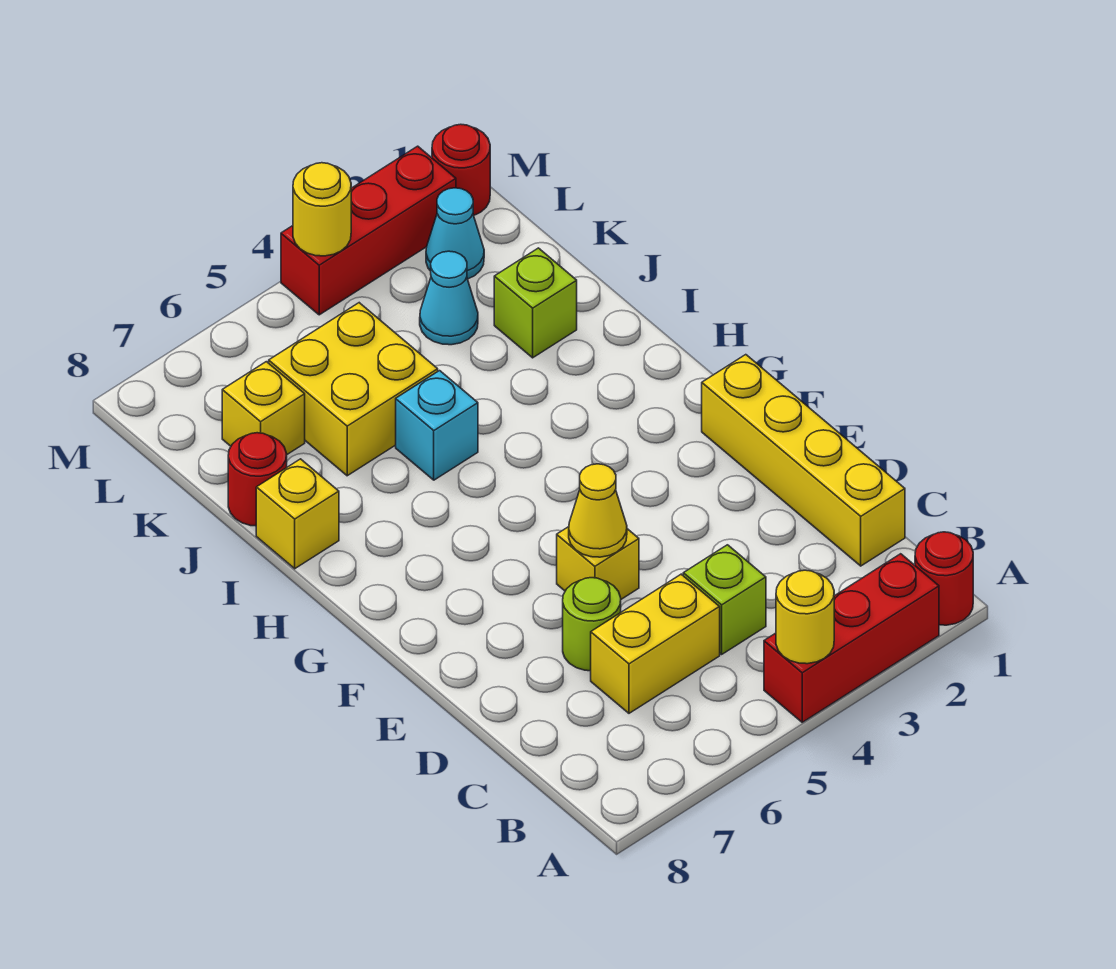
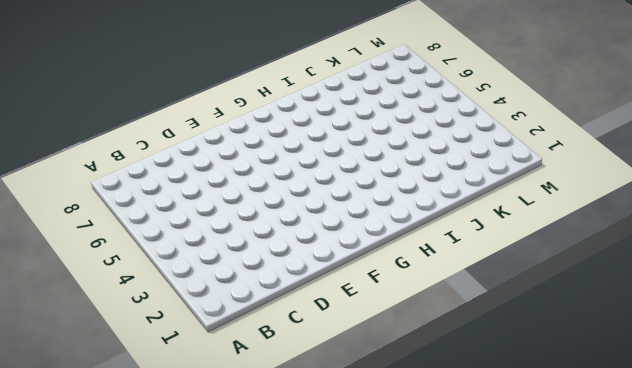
none -> red 1x1 round brick [915,532,973,625]
none -> red 1x3 brick [764,554,939,722]
none -> yellow 1x4 brick [702,355,905,566]

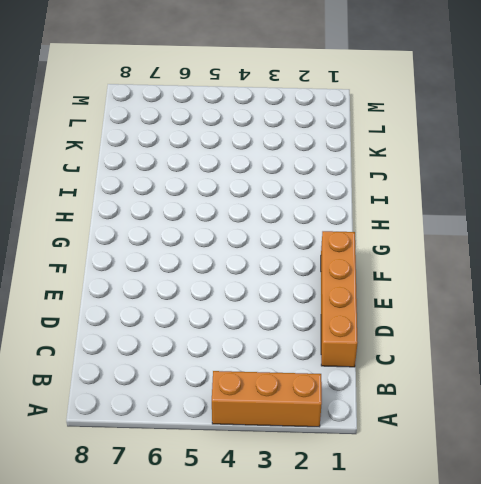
orange 1x3 brick [212,371,322,427] -> red 1x3 brick [764,554,939,722]
orange 1x4 brick [321,231,358,367] -> yellow 1x4 brick [702,355,905,566]
none -> red 1x1 round brick [915,532,973,625]
none -> lime 1x1 brick [683,545,766,654]
none -> yellow 1x2 brick [591,574,720,713]

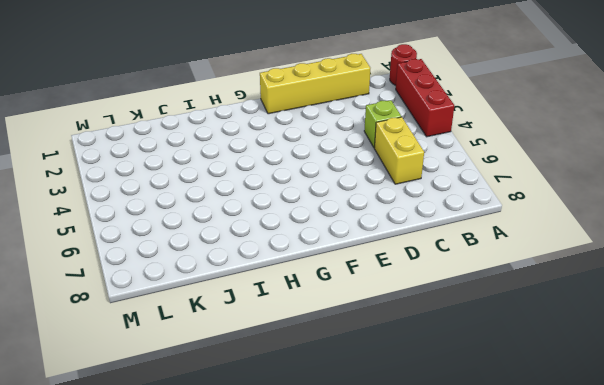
none -> lime 1x1 round brick [563,578,621,671]
none -> yellow 1x1 brick [557,527,639,599]
none -> cyan 1x1 brick [396,371,478,480]

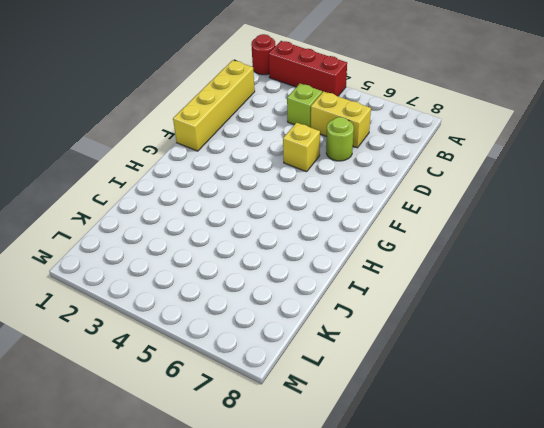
none -> cyan 1x1 brick [396,371,478,480]
none -> yellow 1x1 brick [256,459,339,569]
none -> lime 1x1 brick [494,248,577,358]

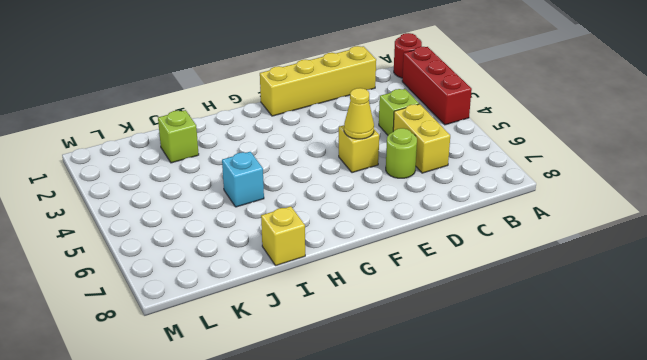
none -> yellow 2x2 brick [269,303,438,476]
none -> red 1x1 round brick [228,433,287,526]
none -> cyan 1x1 cone [420,251,478,345]

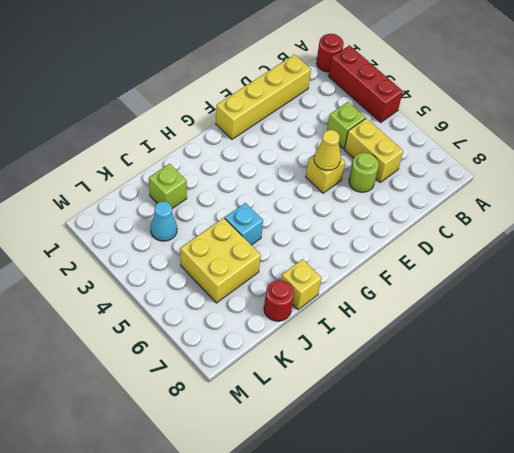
none -> yellow 1x1 brick [222,362,305,454]
none -> cyan 1x1 cone [426,188,484,279]
none -> red 1x1 round brick [432,124,490,215]

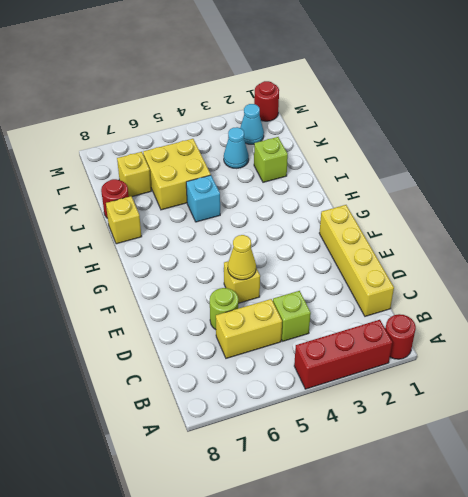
none -> red 1x3 brick [281,146,456,315]
none -> yellow 1x1 round brick [776,570,834,664]
none -> yellow 1x1 round brick [293,163,351,256]

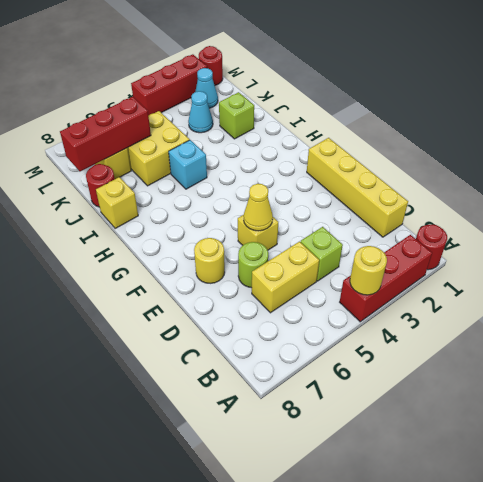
yellow 1x1 round brick [194,238,225,283] -> yellow 1x1 round brick moved to [293,163,351,256]
red 1x3 brick [60,97,151,171] -> none

